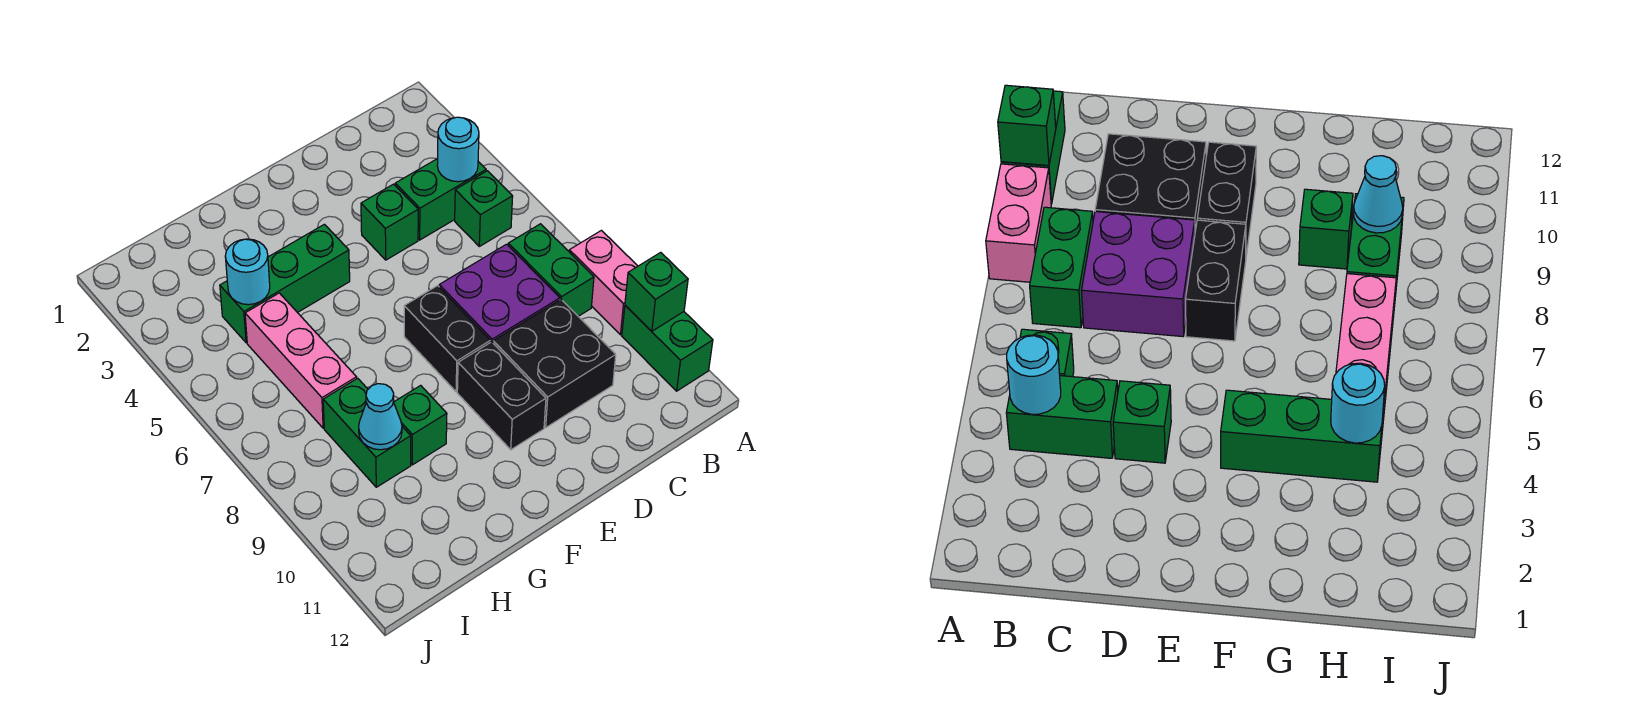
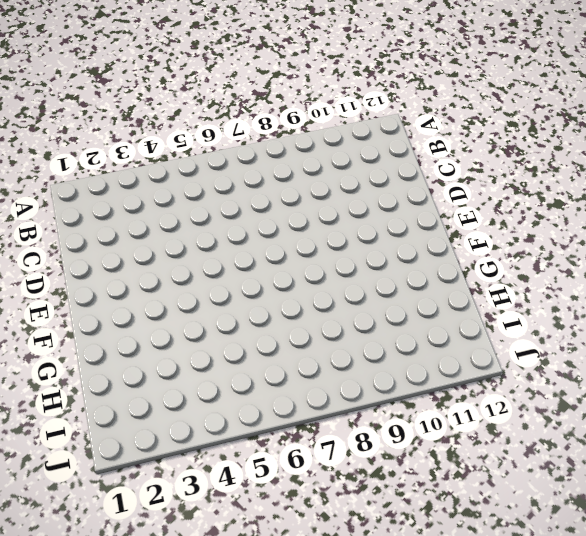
none -> pink 1x2 brick [569,230,638,335]
none -> green 1x2 brick [622,305,713,391]
none -> green 1x2 brick [395,159,486,240]

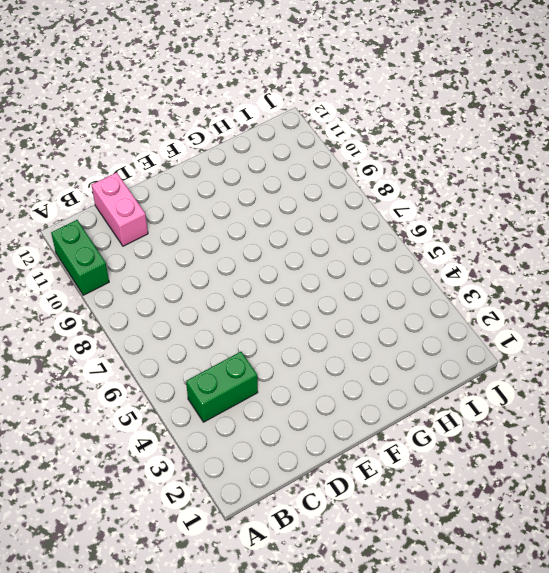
pink 1x2 brick [92,172,148,246] -> pink 1x2 brick moved to [569,230,638,335]
none -> green 1x1 brick [455,171,513,246]
none -> green 1x2 brick [508,224,594,316]
none -> purple 2x2 brick [439,244,560,343]

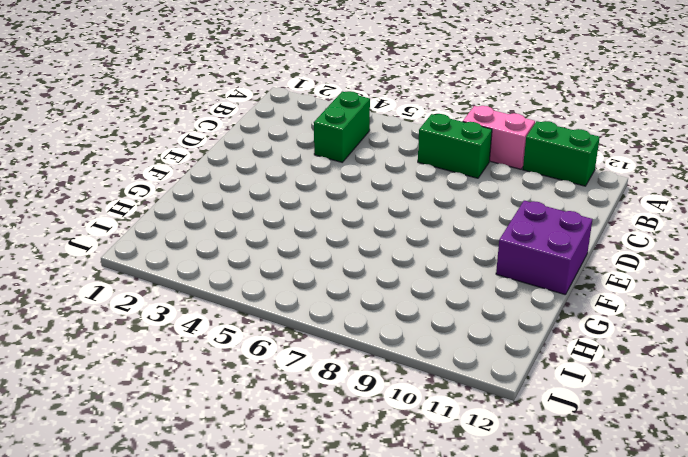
purple 2x2 brick [496,201,592,295] -> purple 2x2 brick moved to [439,244,560,343]
none -> green 1x1 brick [455,171,513,246]
none -> black 2x2 brick [493,300,616,427]
none -> green 1x1 brick [361,184,418,260]

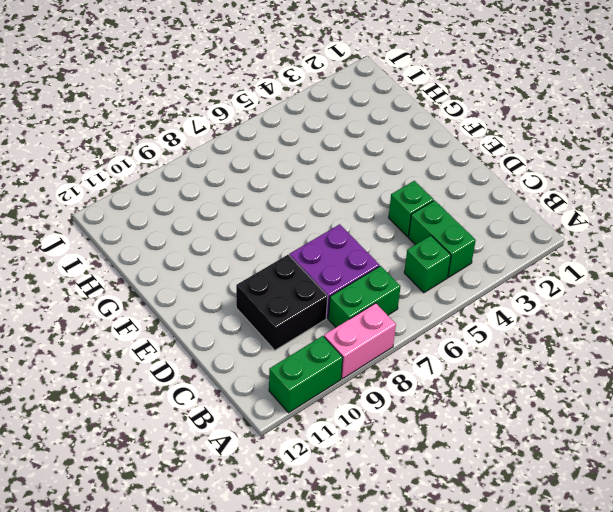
none -> black 1x2 brick [404,286,490,392]
none -> black 1x2 brick [457,342,546,450]
none -> green 1x3 brick [220,224,350,343]

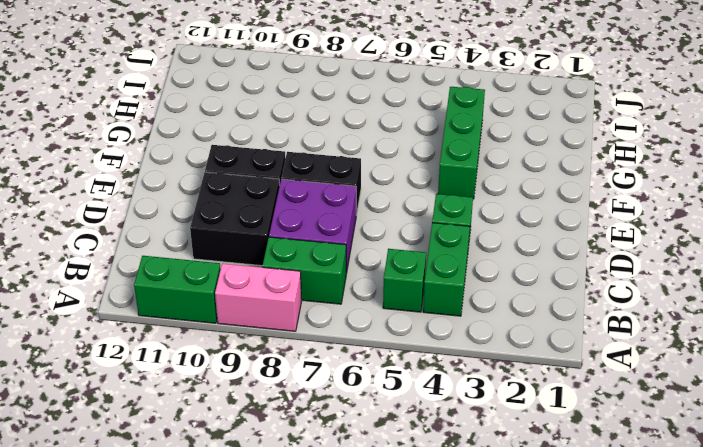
none -> green 1x1 brick [394,385,447,465]
none -> pink 1x3 brick [245,293,357,428]
none -> green 1x2 brick [323,378,411,487]

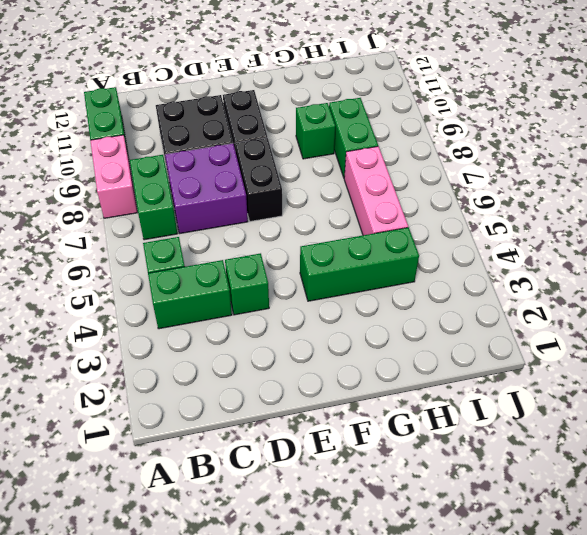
none -> green 1x1 brick [625,252,688,331]
none -> cyan 1x1 round brick [437,117,479,182]
none -> cyan 1x1 round brick [225,239,270,305]

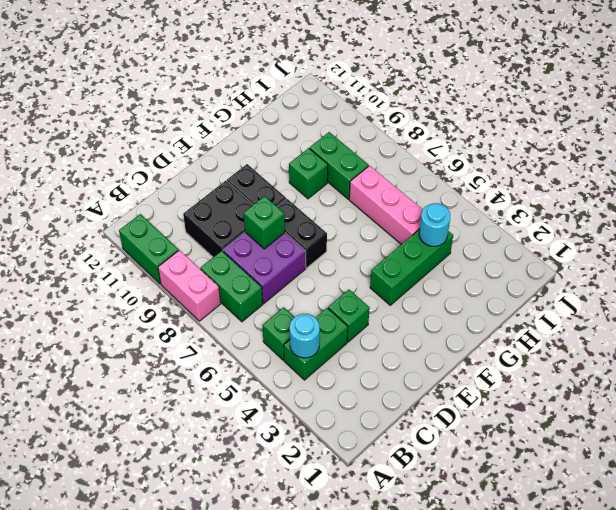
green 1x1 brick [244,196,285,249] -> green 1x1 brick moved to [625,252,688,331]
none -> cyan 1x1 cone [359,384,402,450]

